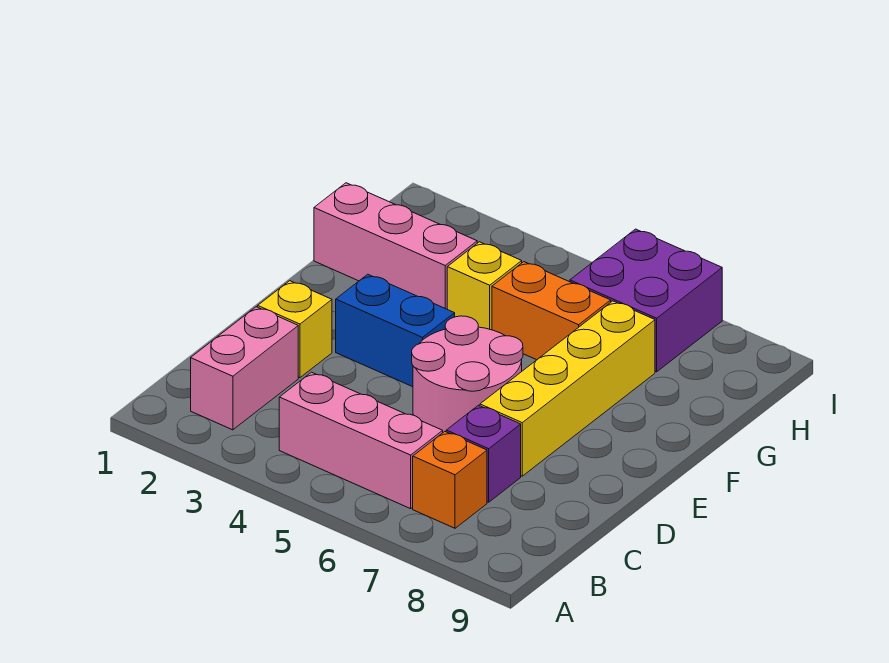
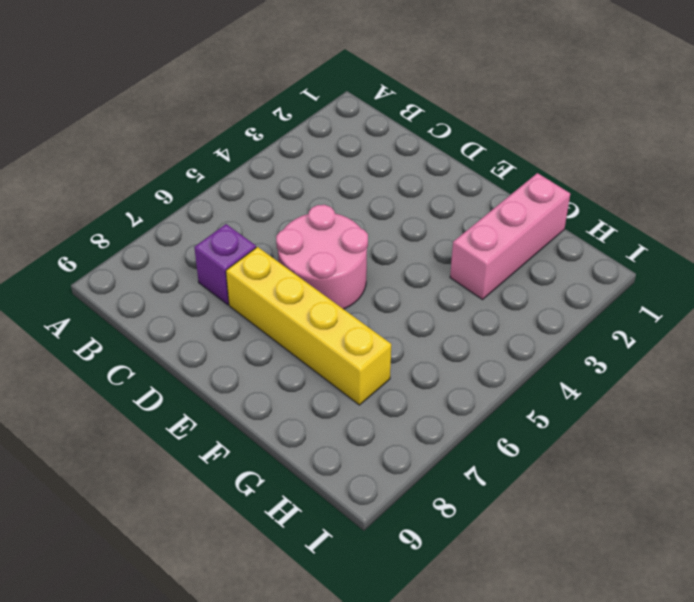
none -> pink 1x2 brick [191,307,298,430]
none -> pink 1x3 brick [279,372,443,509]
none -> orange 1x1 brick [413,432,487,528]

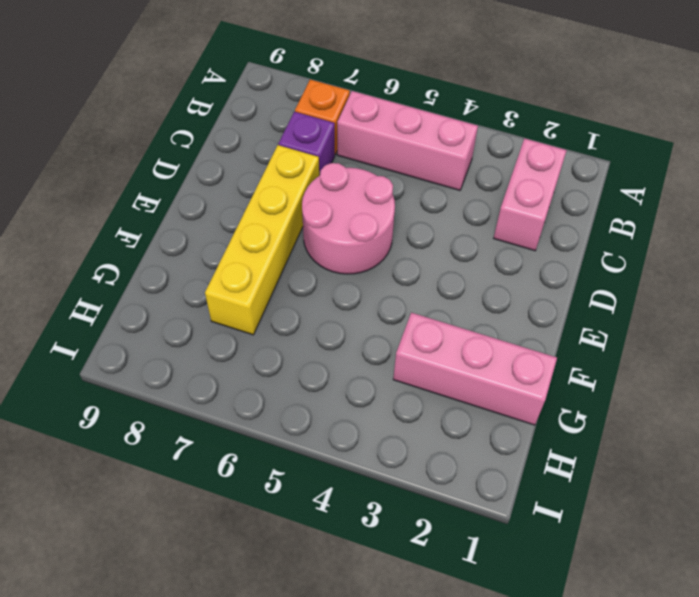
none -> yellow 1x1 brick [258,281,332,378]
none -> blue 1x2 brick [336,274,455,387]
none -> yellow 1x1 brick [447,242,522,330]

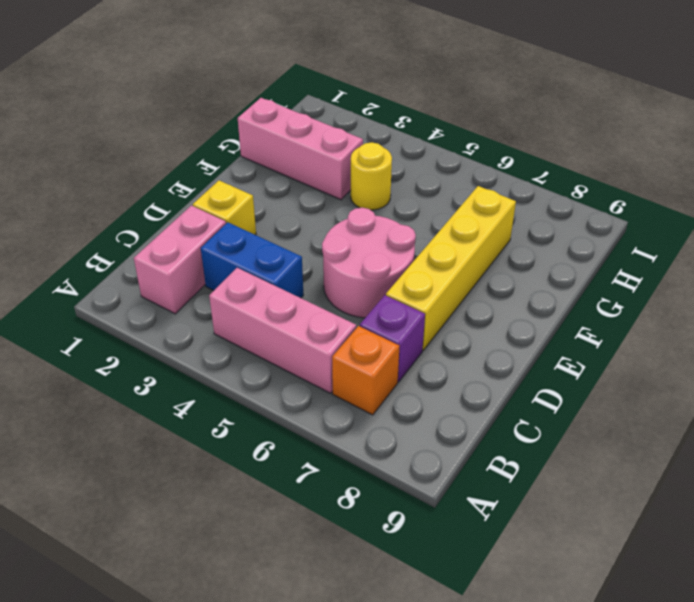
blue 1x2 brick [201,222,303,298] -> blue 1x2 brick moved to [336,274,455,387]
yellow 1x1 round brick [351,142,392,210] -> yellow 1x1 brick [447,242,522,330]
none -> orange 1x2 brick [492,262,611,360]
none -> purple 2x2 brick [570,229,722,372]

